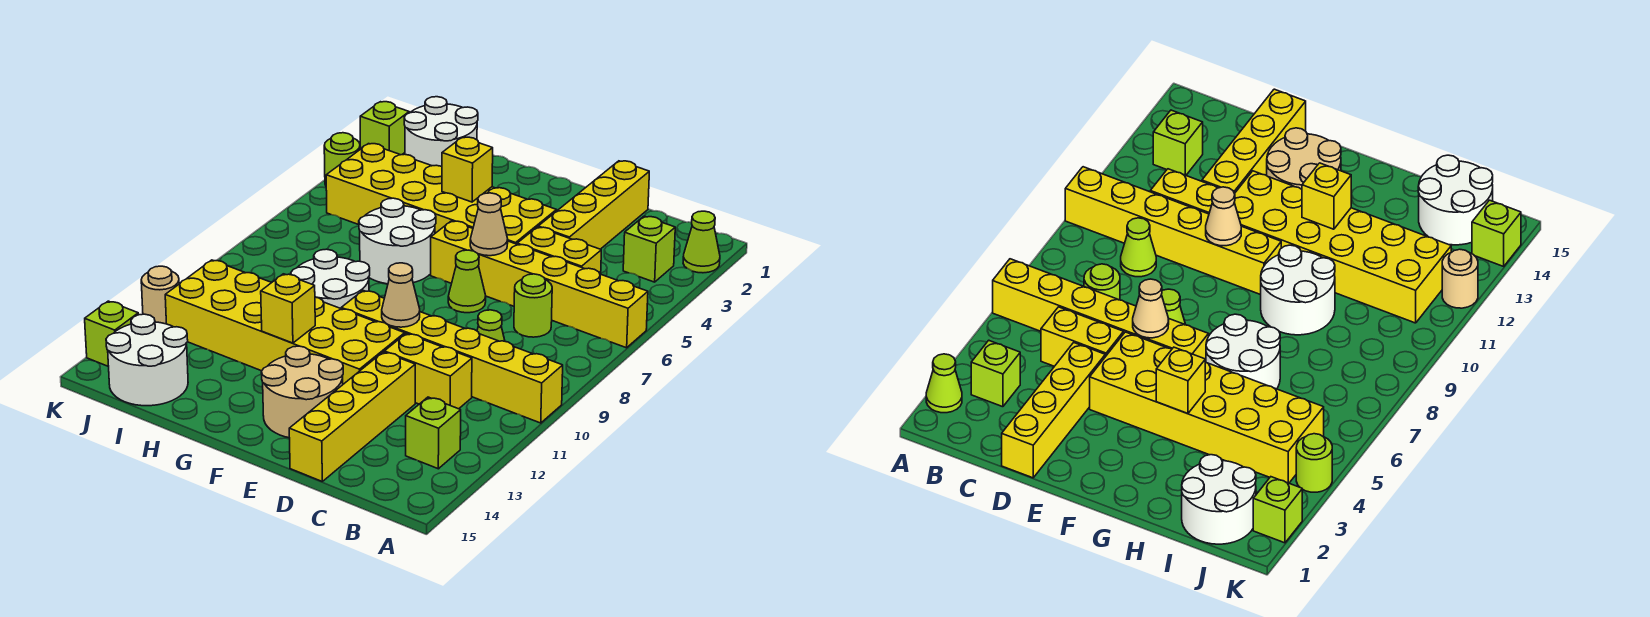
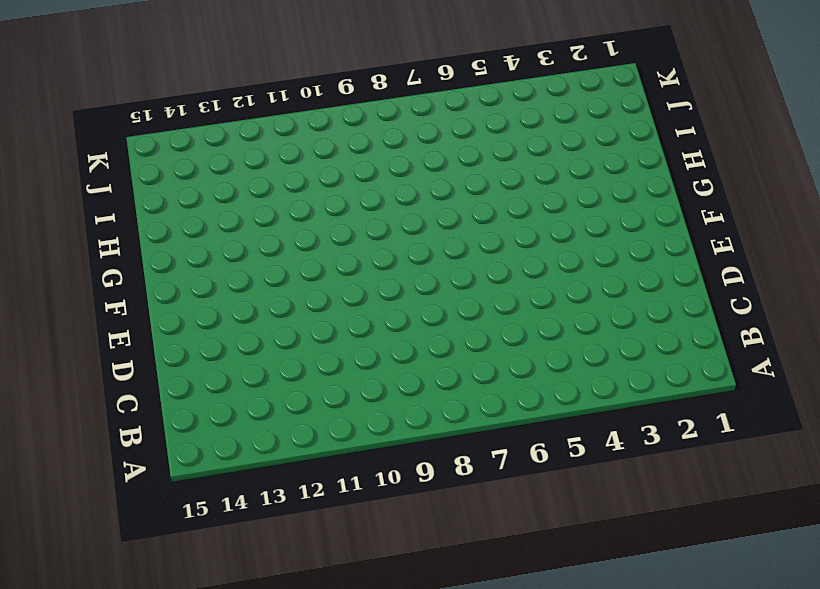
none -> lime 1x1 cone [683,211,720,273]
none -> yellow 1x6 brick [431,221,648,348]
none -> yellow 1x6 brick [341,291,563,423]

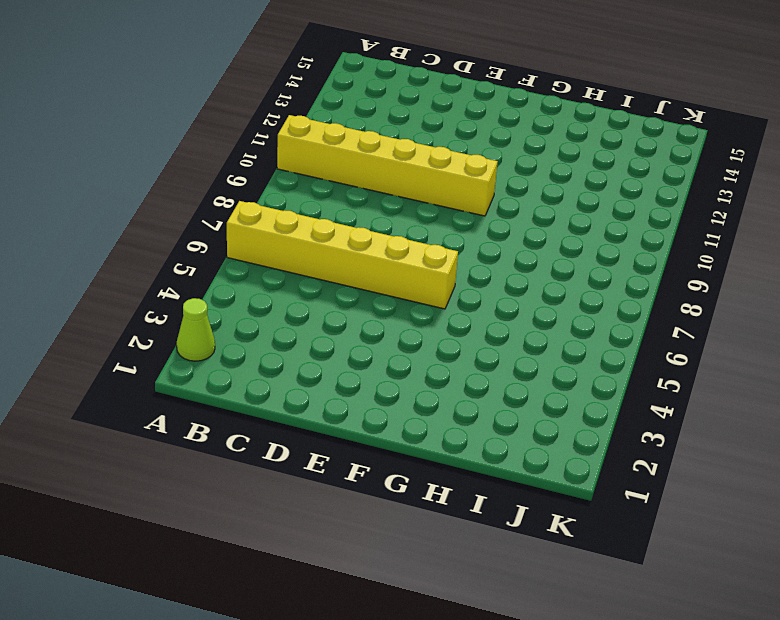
none -> lime 1x1 brick [623,216,675,282]
none -> lime 1x1 brick [406,397,461,469]
none -> yellow 1x2 brick [517,227,601,274]

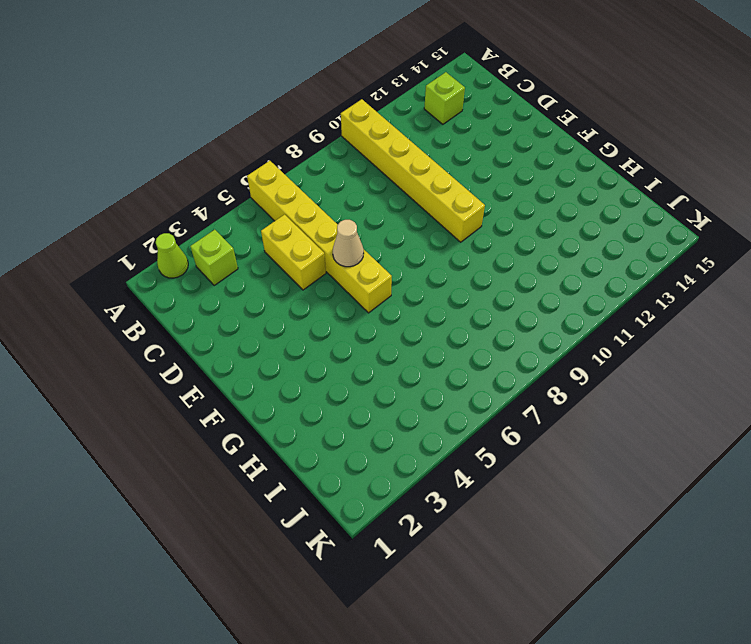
none -> lime 1x1 round brick [514,274,552,337]
none -> lime 1x1 cone [477,310,505,341]
none -> yellow 1x2 brick [384,333,472,409]

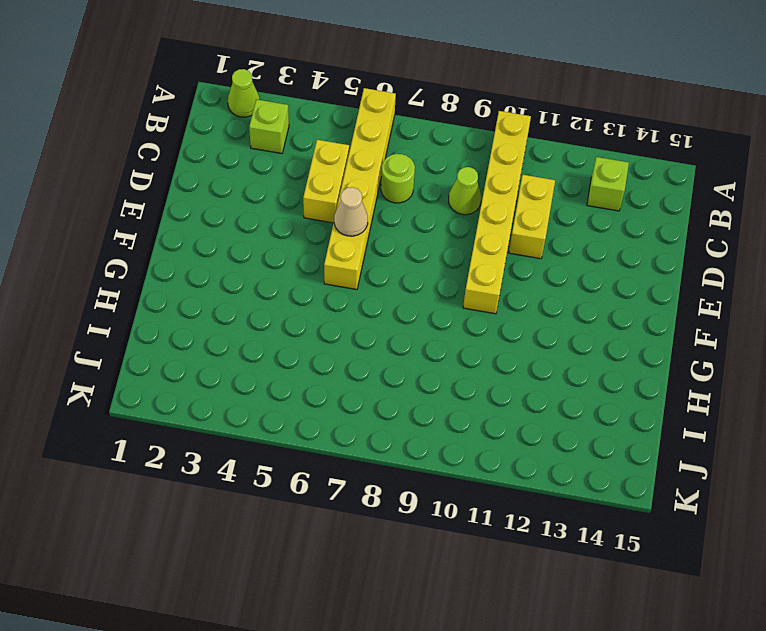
none -> yellow 1x4 brick [538,161,649,249]
none -> yellow 1x4 brick [289,352,415,481]
none -> yellow 2x6 brick [326,144,556,244]

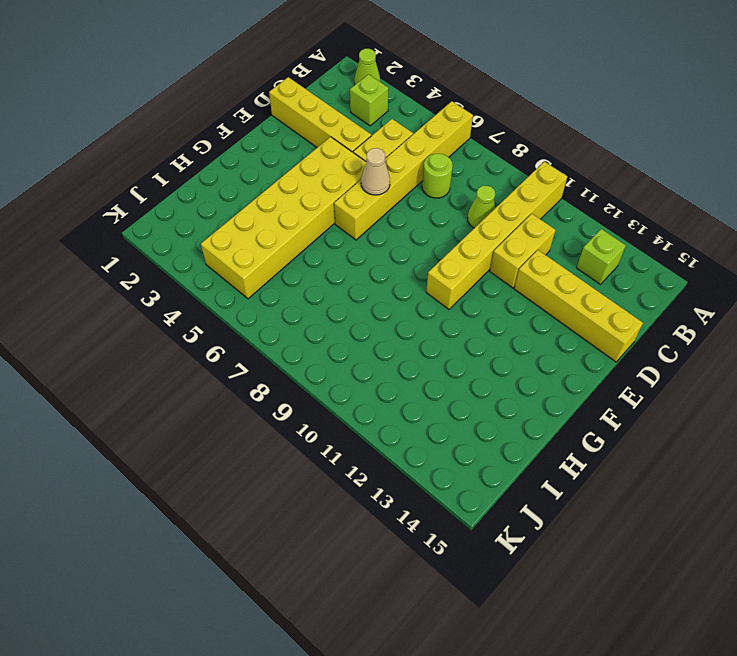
none -> lime 1x1 cone [448,250,486,313]
none -> yellow 2x6 brick [165,260,405,384]
none -> tan 2x2 round brick [261,346,343,438]

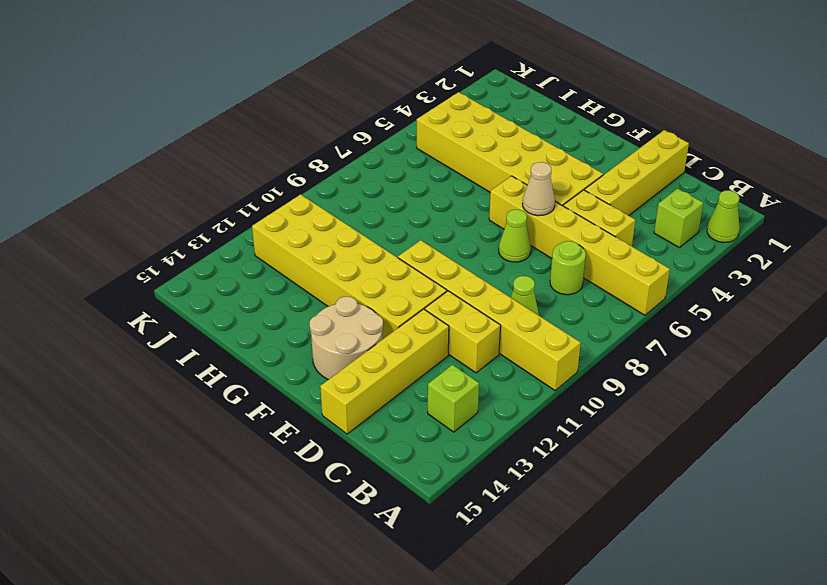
none -> white 2x2 round brick [359,198,436,284]
none -> white 2x2 round brick [291,249,370,308]
none -> white 2x2 round brick [404,97,478,166]

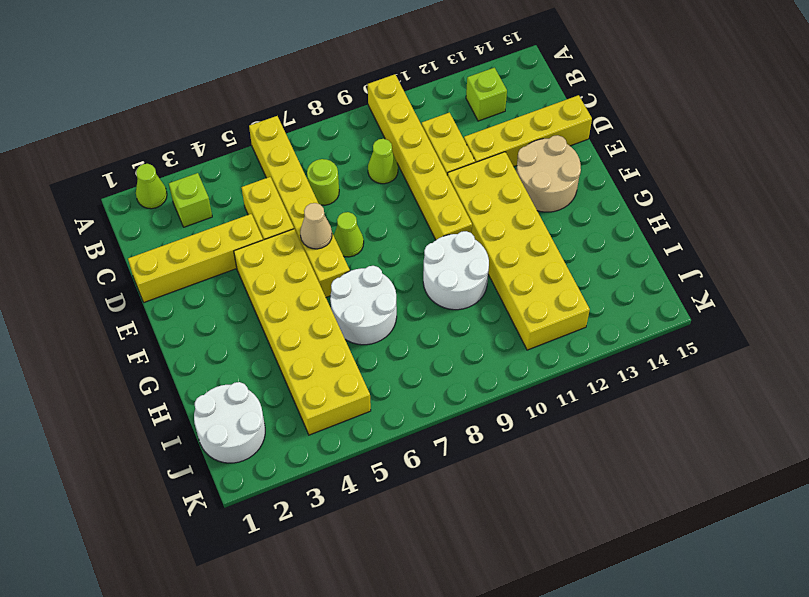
none -> white 2x2 round brick [106,314,188,406]
none -> lime 1x1 brick [360,102,409,155]
none -> lime 1x1 round brick [324,133,360,185]

